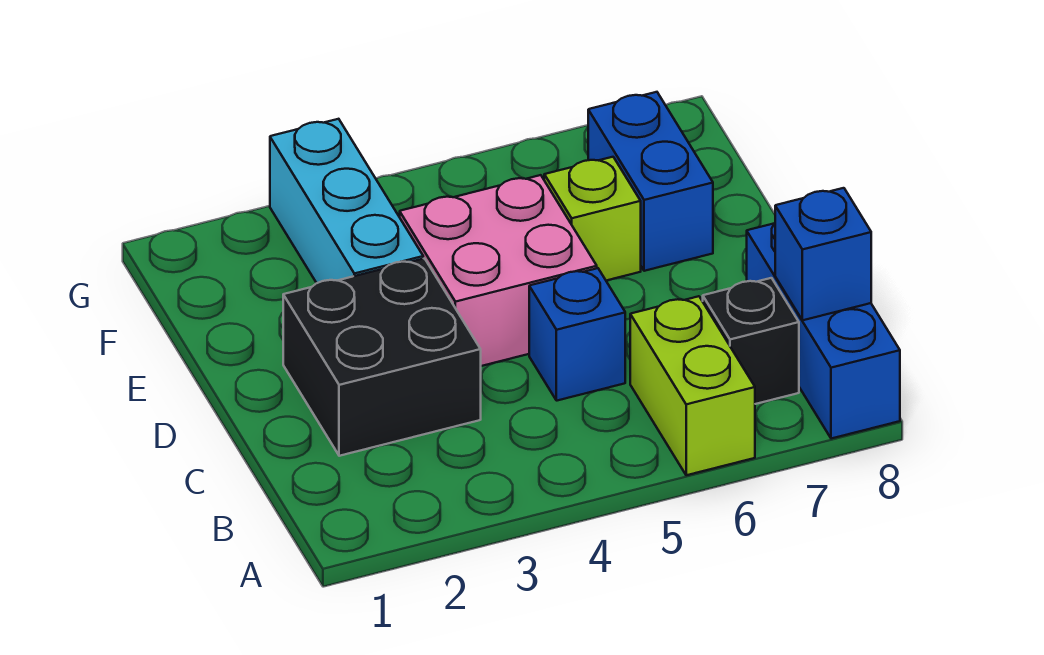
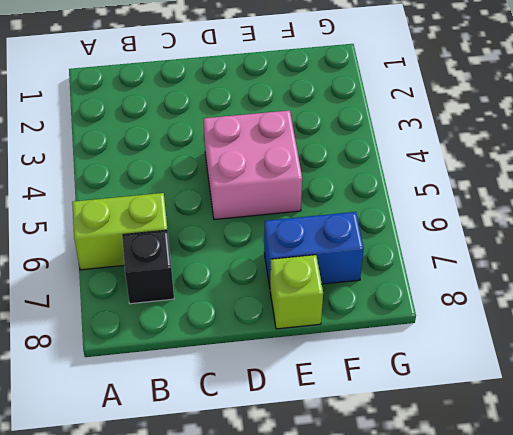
lime 1x1 brick [270,255,323,329] -> lime 1x1 brick moved to [544,157,641,281]
none -> blue 1x3 brick [747,223,900,439]
none -> black 2x2 brick [283,258,481,456]

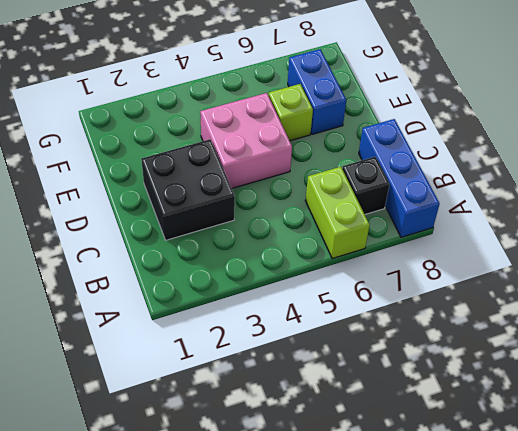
none -> blue 1x1 brick [529,268,625,401]
none -> cyan 1x3 brick [270,119,423,283]

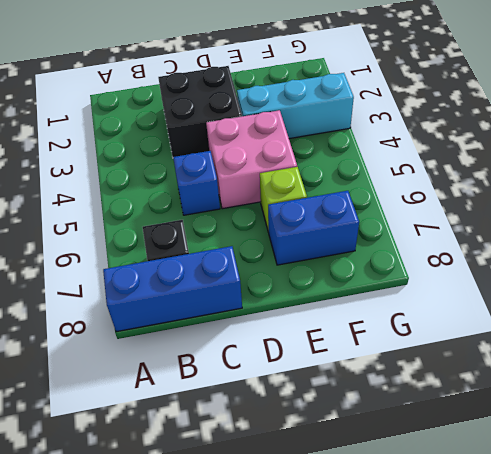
none -> lime 1x2 brick [630,296,755,475]
none -> blue 1x1 brick [775,188,871,320]

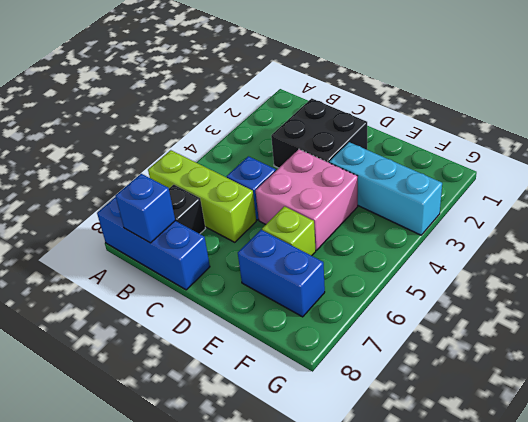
lime 1x3 brick [148,150,256,242] -> lime 1x2 brick [630,296,755,475]

